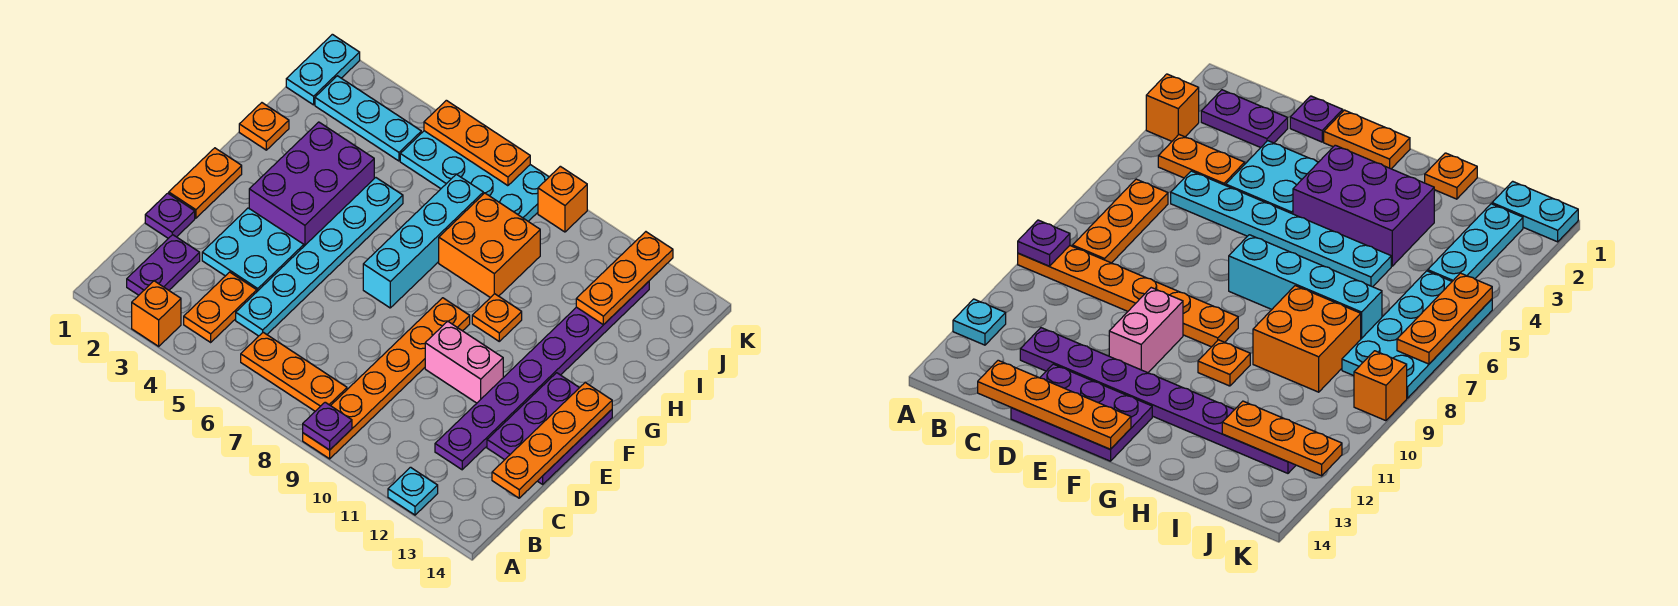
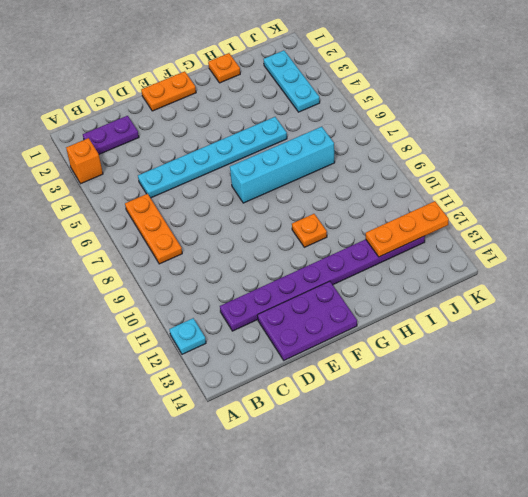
none -> orange 1x6 plate [303,298,470,459]
none -> orange 1x2 plate [184,272,257,342]
none -> purple 1x1 plate [145,193,195,238]

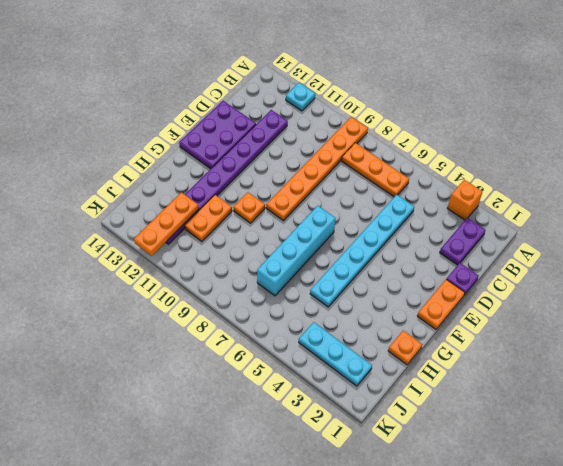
orange 1x2 plate [185,195,232,242] -> orange 1x2 plate moved to [184,272,257,342]
none -> cyan 2x2 plate [202,208,304,291]
none -> pink 1x2 brick [425,321,503,403]
none -> purple 2x3 brick [249,122,374,246]

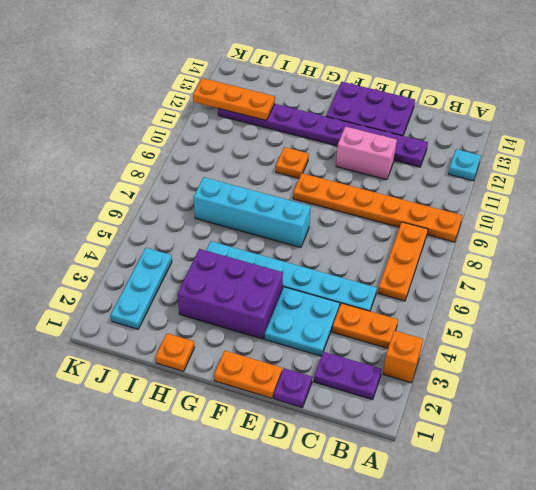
pink 1x2 brick [336,127,397,180] -> pink 1x2 brick turned to [425,321,503,403]
none -> orange 2x2 brick [439,193,540,298]
none -> cyan 1x2 plate [286,34,360,105]
none -> cyan 2x4 plate [400,131,549,221]

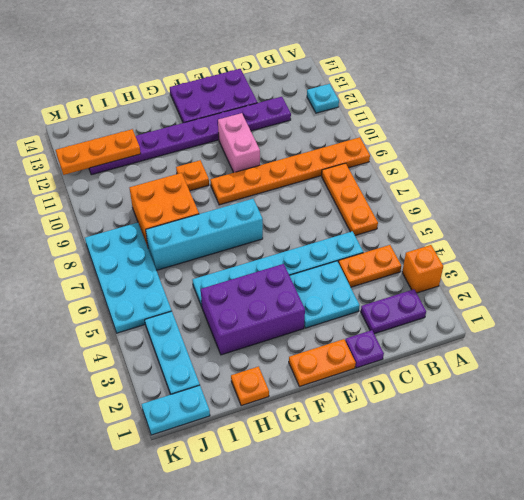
none -> orange 1x1 brick [538,166,587,232]
none -> purple 1x1 plate [303,402,352,450]
none -> orange 1x4 plate [492,383,612,498]

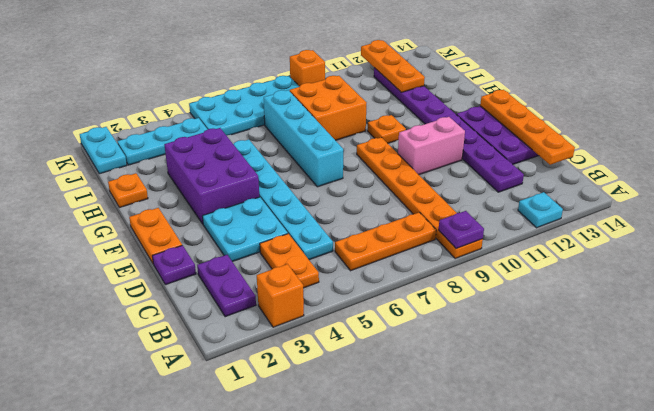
none -> orange 1x3 plate [424,100,530,186]

